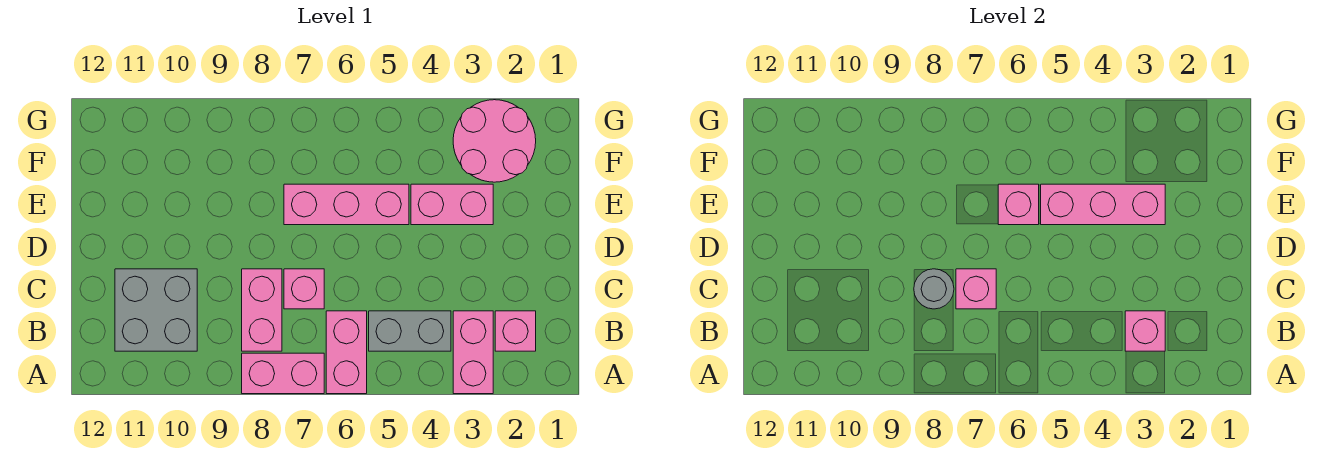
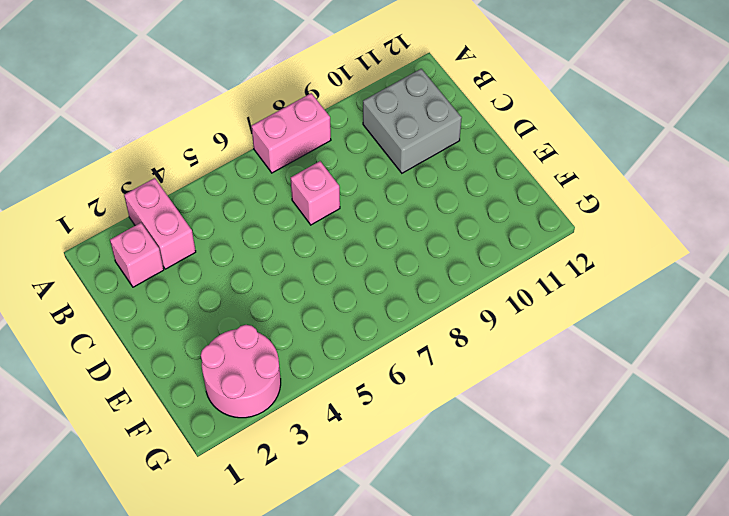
none -> pink 1x2 brick [326,311,367,394]
none -> grey 1x2 brick [369,311,451,351]
none -> pink 1x2 brick [242,269,282,351]

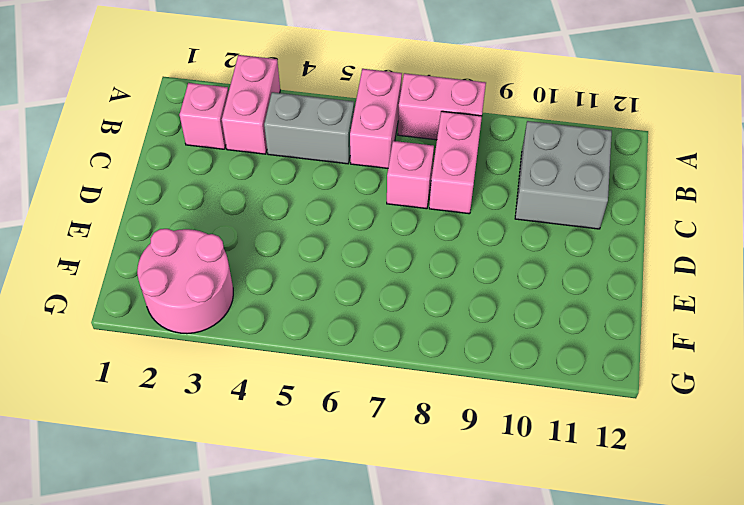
none -> pink 1x2 brick [411,184,493,225]
none -> pink 1x3 brick [284,184,409,225]
none -> pink 1x1 brick [1125,311,1165,351]

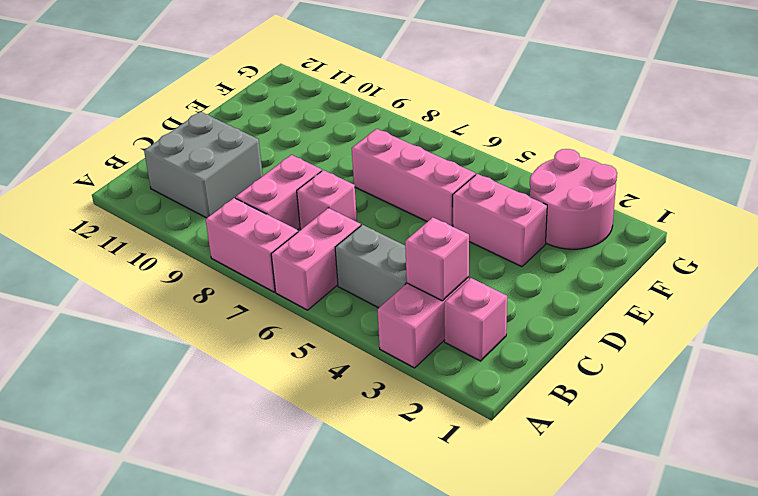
none -> pink 1x1 brick [956,269,996,309]
none -> grey 1x1 round brick [914,269,954,309]
none -> pink 1x3 brick [1041,184,1165,225]

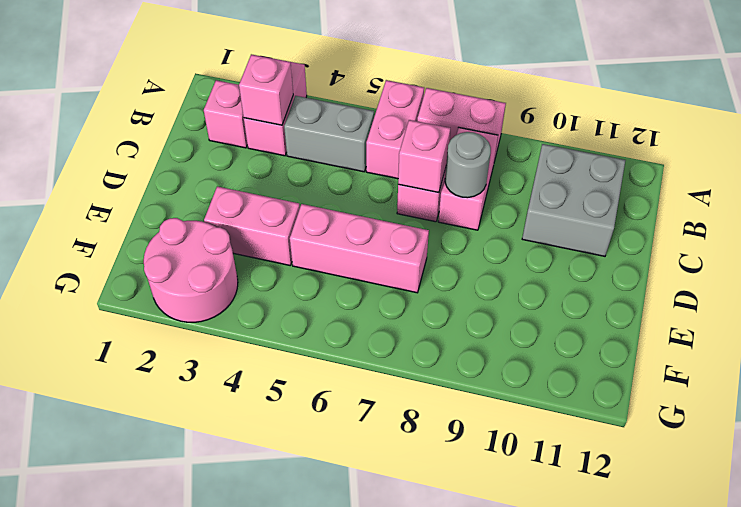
none -> pink 1x3 brick [1041,184,1165,225]
none -> pink 1x1 brick [998,184,1039,225]

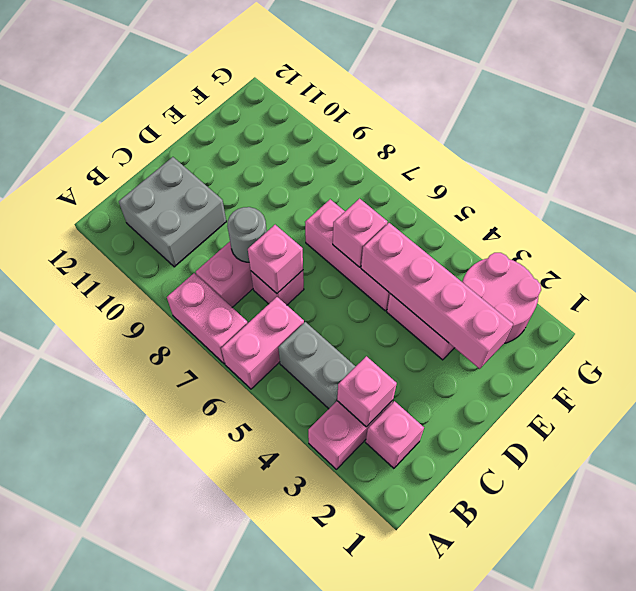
pink 1x4 brick [361,223,513,369] -> pink 1x3 brick [1041,184,1165,225]

